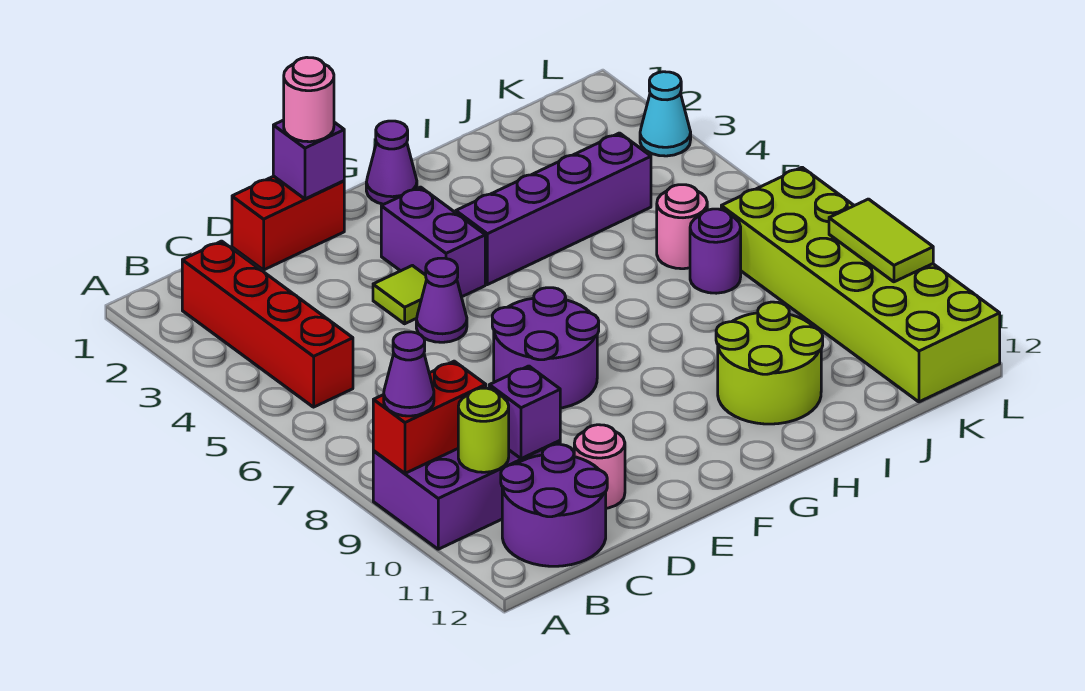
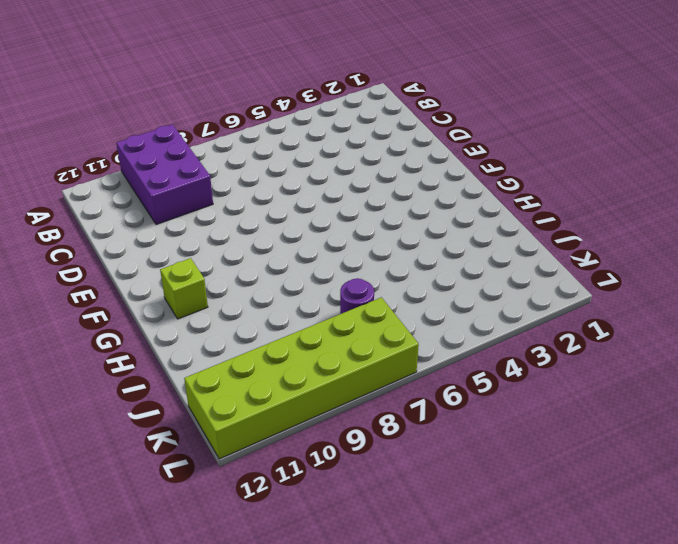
lime 1x1 brick [160,258,208,319] -> none
none -> red 1x4 brick [182,241,353,407]
none -> purple 2x2 round brick [501,444,607,566]
none -> red 1x2 brick [232,176,344,270]

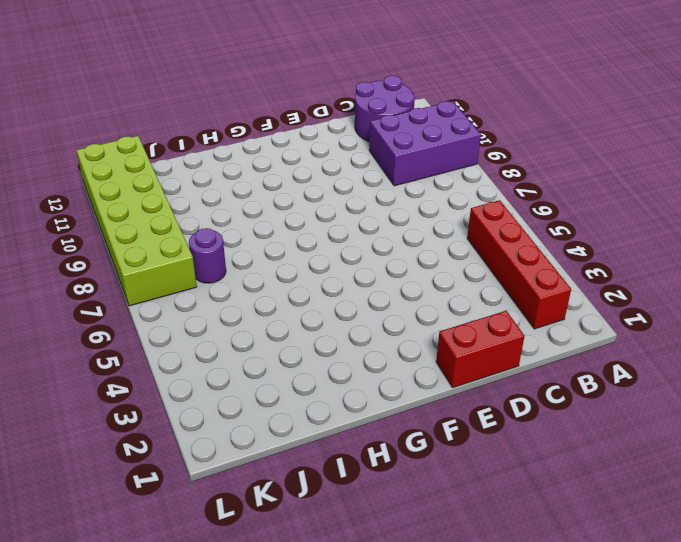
none -> pink 1x1 round brick [574,425,625,508]
none -> lime 1x1 tile [373,266,426,324]
none -> purple 1x1 cone [416,258,467,342]

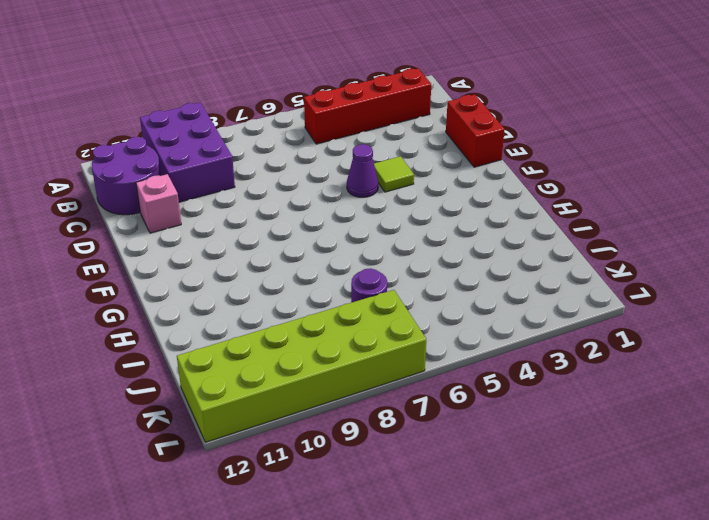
pink 1x1 brick [136,174,181,233] -> pink 1x1 round brick [574,425,625,508]
none -> purple 2x2 round brick [492,288,599,408]
none -> purple 1x2 brick [381,187,485,297]
none -> purple 1x1 cone [366,121,417,204]

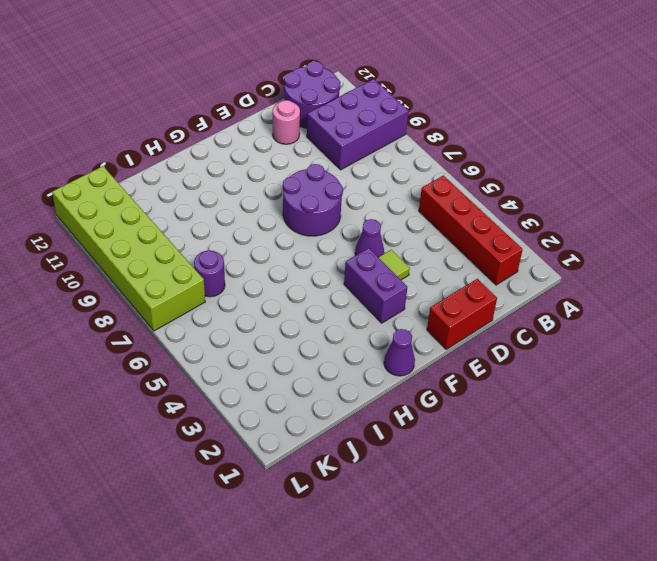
none -> purple 1x4 brick [456,133,651,285]
none -> lime 2x2 round brick [716,302,823,424]
none -> pink 1x1 round brick [657,185,707,269]

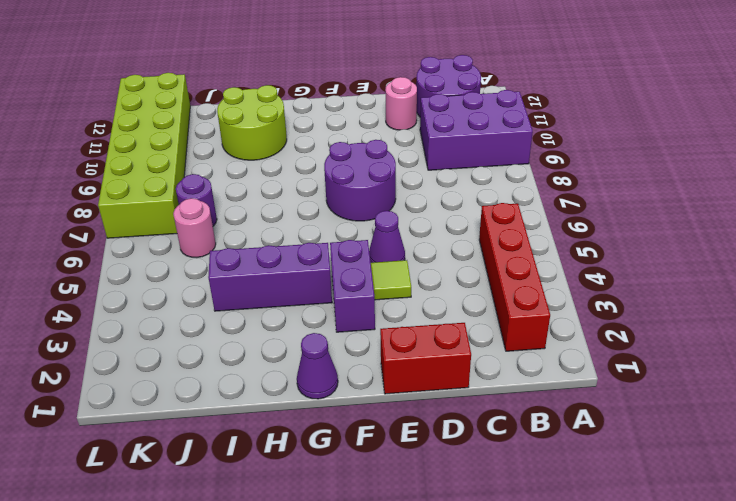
purple 1x3 brick [208,243,332,311] -> purple 1x4 brick [456,133,651,285]
none -> cyan 1x1 cone [640,72,691,156]
none -> red 1x2 brick [373,361,486,473]
none -> lime 1x1 round brick [458,388,509,472]

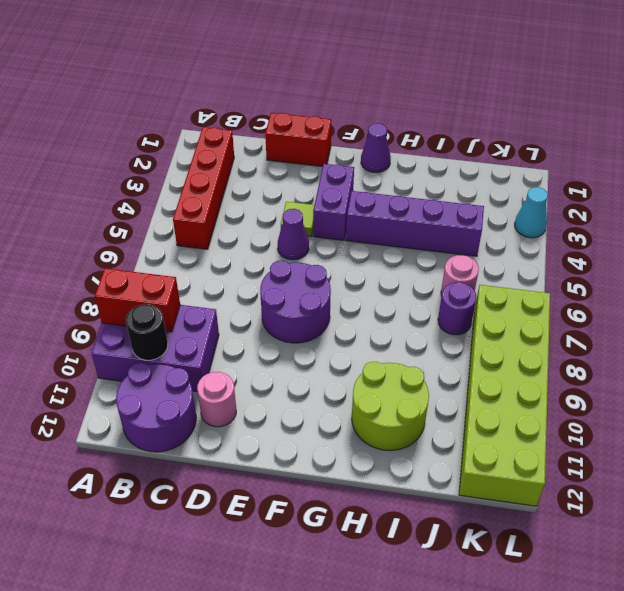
black 1x1 round brick [126,304,168,360] -> lime 1x1 round brick [458,388,509,472]
none -> purple 1x1 brick [489,366,560,459]
none -> purple 1x1 brick [273,120,344,199]
none -> lime 1x2 tile [829,199,933,282]

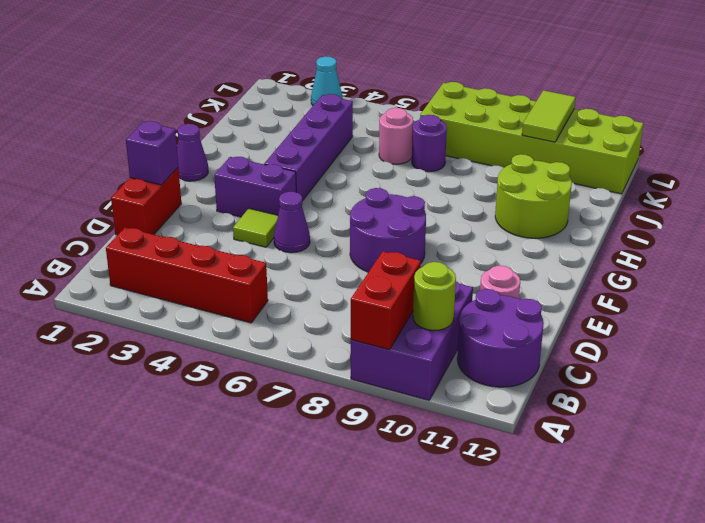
lime 1x2 tile [522,90,575,142] -> lime 1x2 tile turned to [829,199,933,282]
none -> purple 1x1 brick [489,366,560,459]
none -> purple 1x1 cone [384,332,434,416]
none -> pink 1x1 round brick [284,57,334,142]

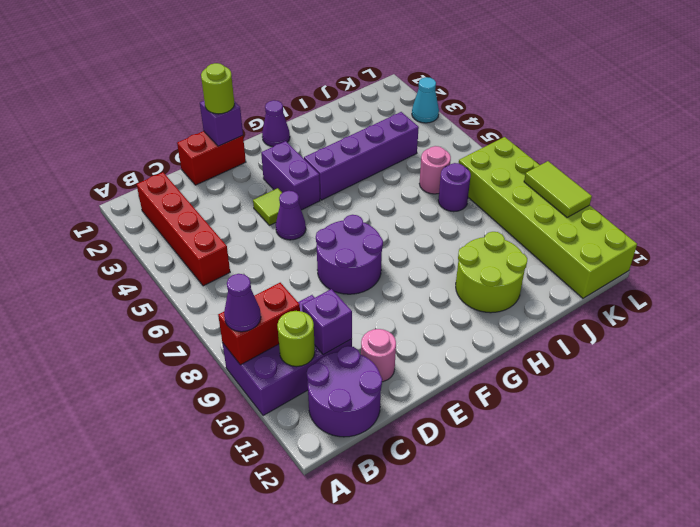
lime 1x1 round brick [201,63,235,114] -> pink 1x1 round brick [284,57,334,142]

